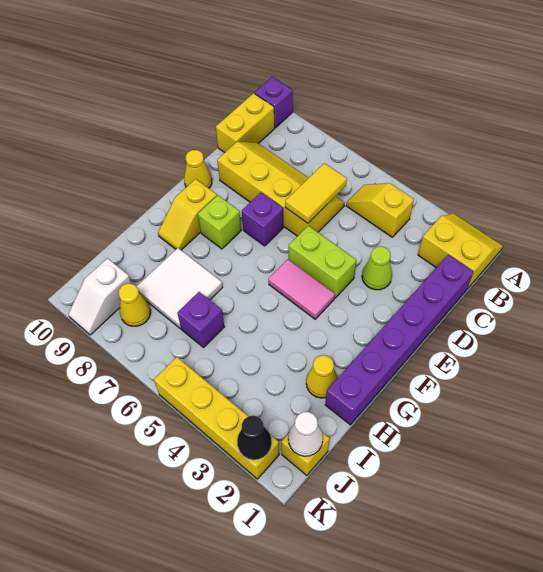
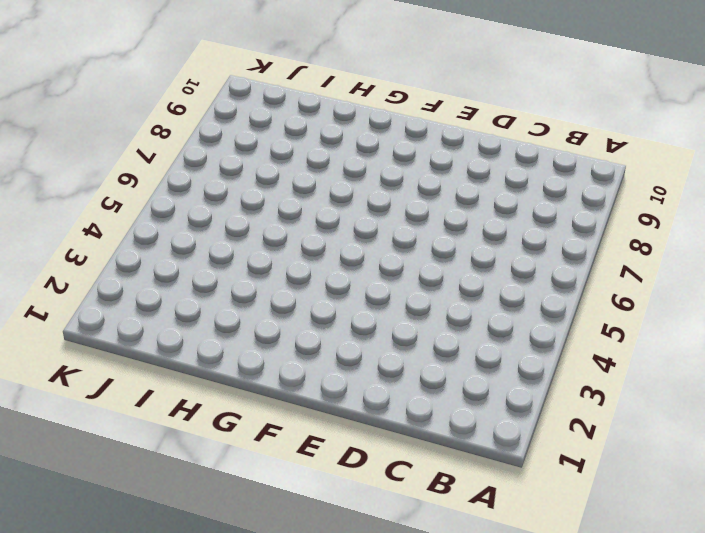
none -> yellow 2x2 slope [418,214,503,289]
none -> purple 1x1 brick [255,77,293,128]
none -> yellow 1x2 slope [346,183,414,237]

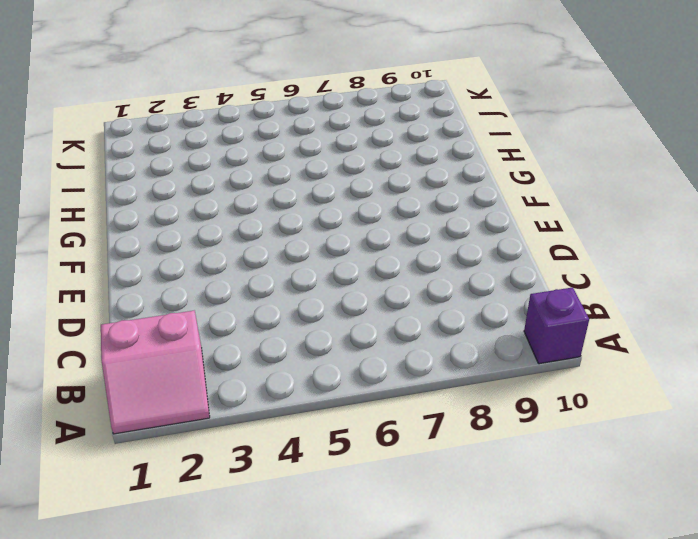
pink 2x2 slope [101,311,210,434] -> yellow 2x2 slope [418,214,503,289]
none -> yellow 1x2 slope [346,183,414,237]
none -> yellow 1x2 brick [216,93,275,153]
none -> purple 1x6 brick [325,255,473,425]

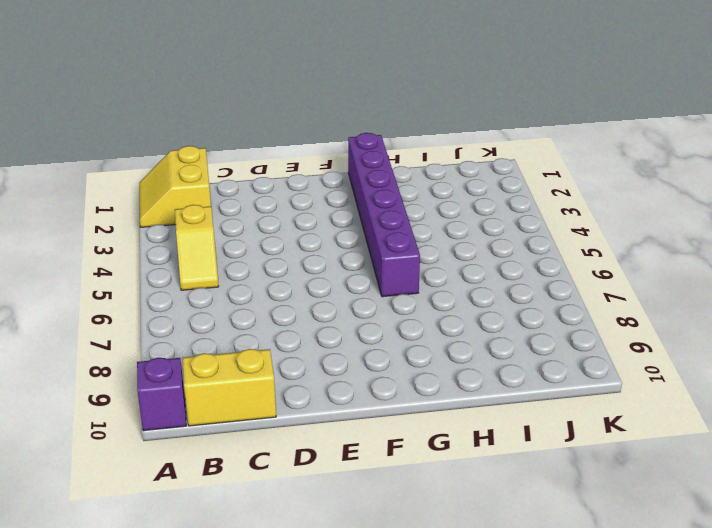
purple 1x6 brick [348,133,420,297] -> purple 1x6 brick turned to [325,255,473,425]
none -> yellow 2x4 slope [217,142,344,236]
none -> lime 1x1 cone [362,246,392,290]
none -> lime 1x2 brick [289,226,356,298]

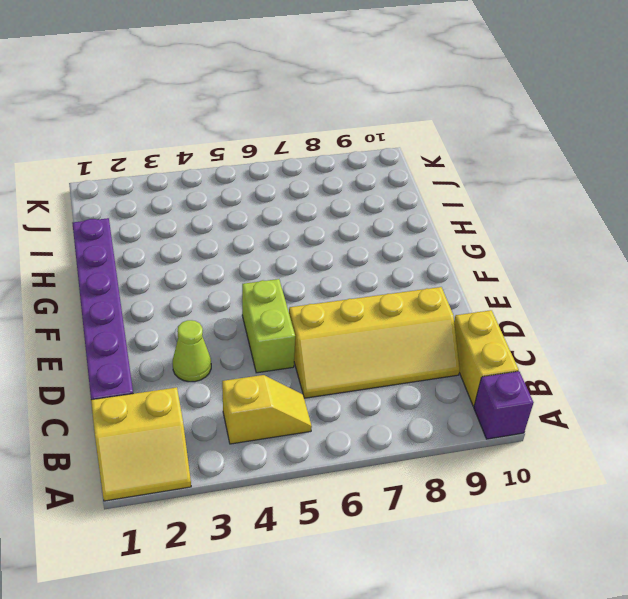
lime 1x2 brick [242,279,295,373] -> lime 1x2 brick turned to [289,226,356,298]
none -> purple 1x1 brick [242,192,283,246]
none -> yellow 1x1 cone [184,150,212,188]
none -> pink 1x2 tile [268,259,335,319]

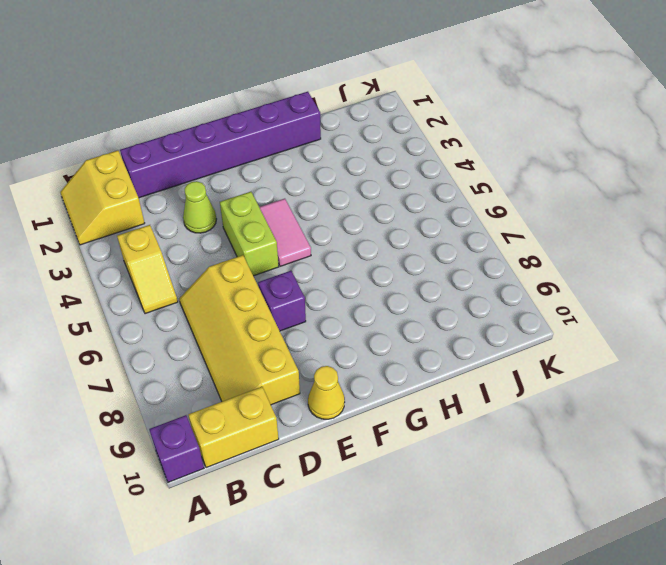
none -> lime 1x1 brick [198,195,241,249]
none -> yellow 1x2 slope [158,179,217,250]
none -> yellow 1x1 cone [306,355,338,398]

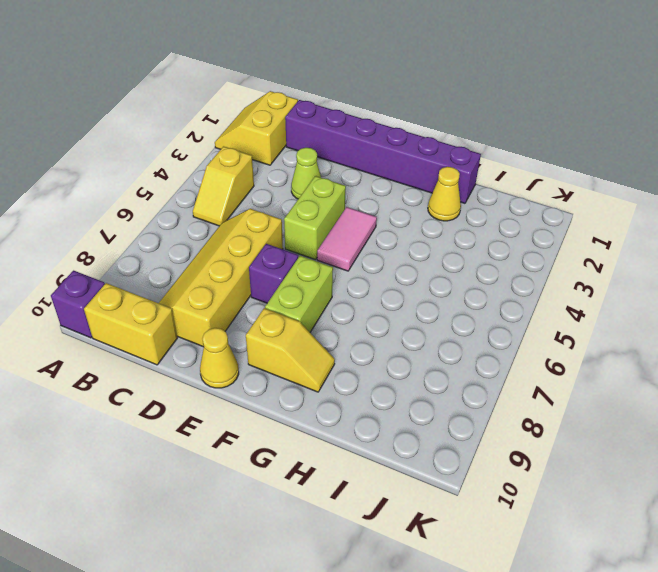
lime 1x2 brick [265,256,333,332] -> lime 1x1 brick [198,195,241,249]
none -> white 2x2 tile [136,248,223,329]
none -> purple 1x1 brick [177,292,224,347]
none -> yellow 1x1 brick [281,432,330,476]

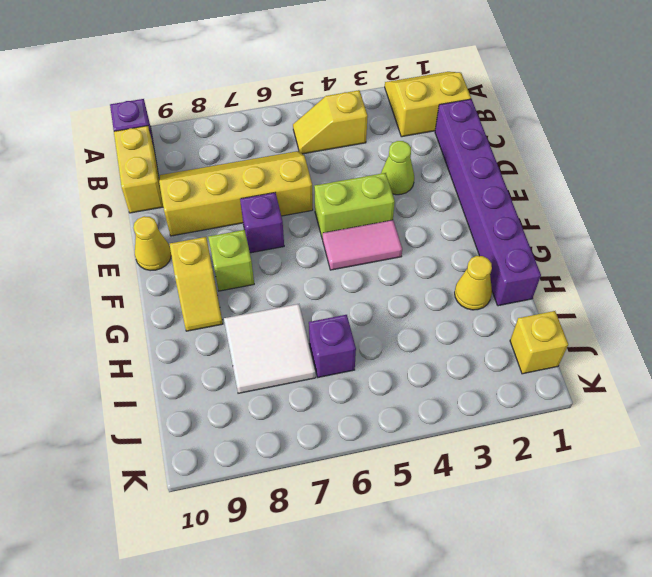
none -> yellow 1x1 cone [119,284,151,326]
none -> white 1x2 slope [68,258,131,335]
none -> yellow 1x4 brick [154,357,279,479]

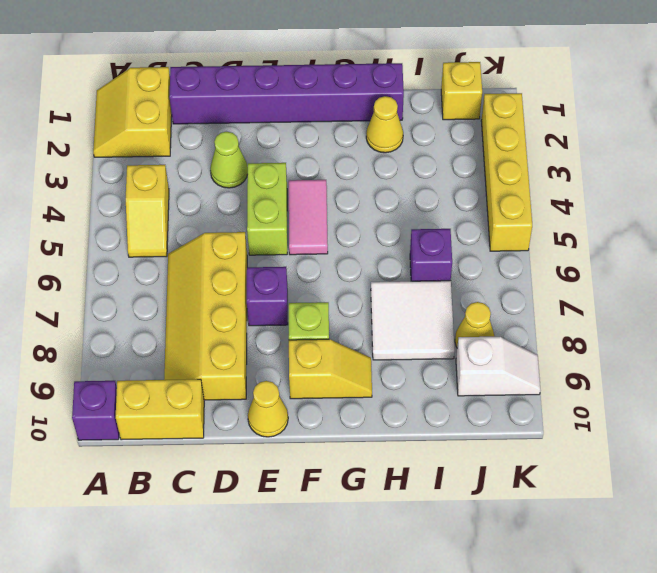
none -> yellow 1x2 tile [285,163,347,223]
none -> white 1x1 cone [288,412,323,456]
none -> black 1x1 cone [237,416,272,460]

